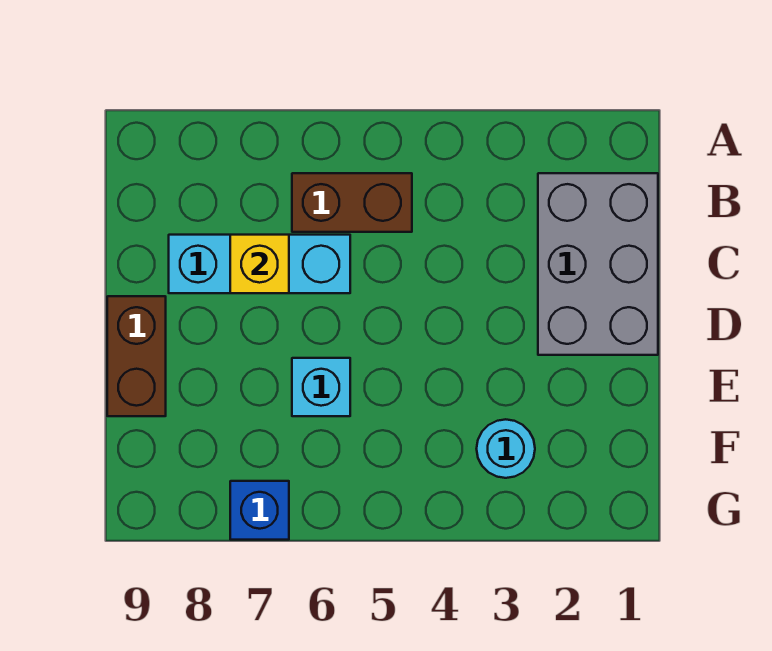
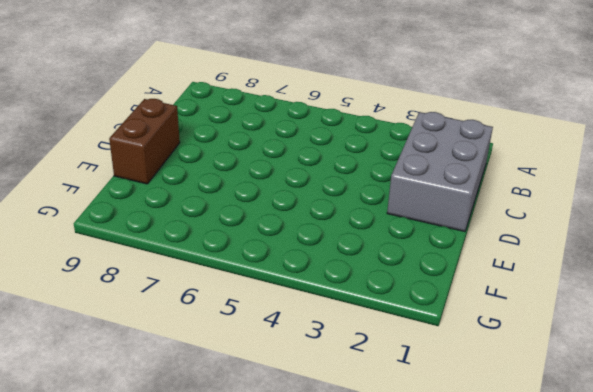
none -> brown 1x2 brick [292,173,412,232]
none -> cyan 1x3 brick [169,235,350,293]

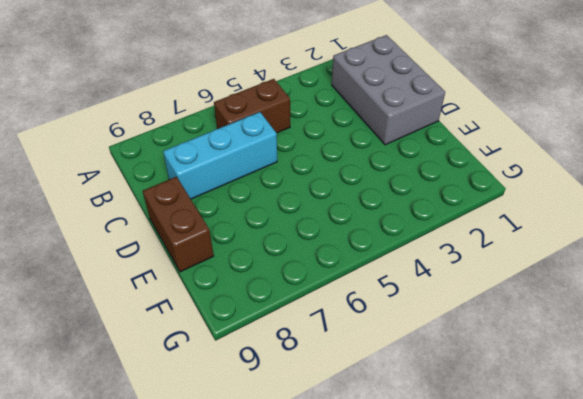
none -> cyan 1x1 brick [292,358,350,416]
none -> cyan 1x1 round brick [477,419,535,478]

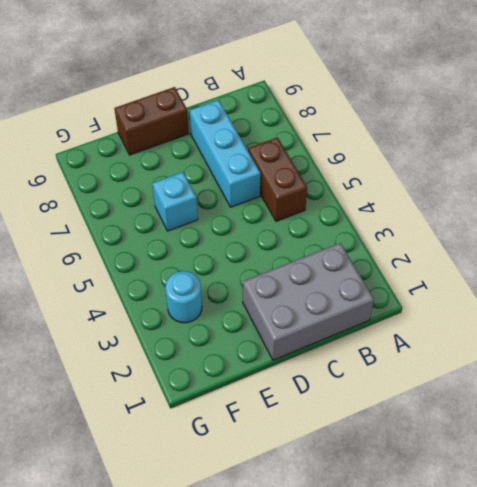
none -> blue 1x1 brick [230,481,289,540]
none -> yellow 1x1 brick [230,235,289,293]

